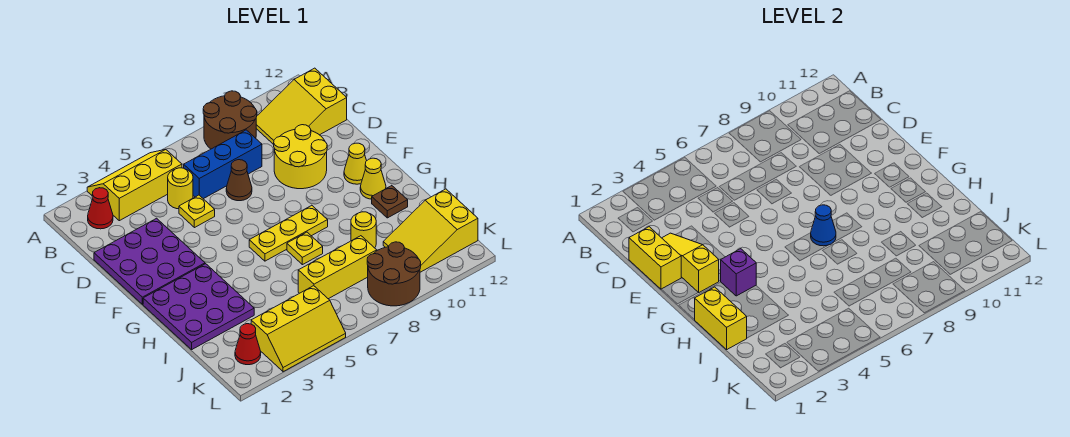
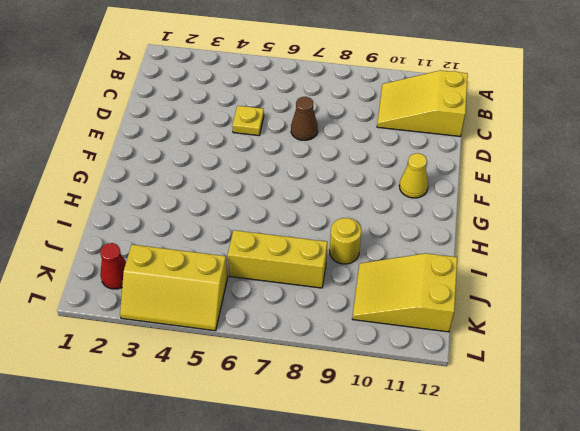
none -> yellow 2x3 slope [87,149,182,221]
none -> brown 2x2 round brick [203,91,257,149]
none -> red 1x1 cone [88,188,113,229]

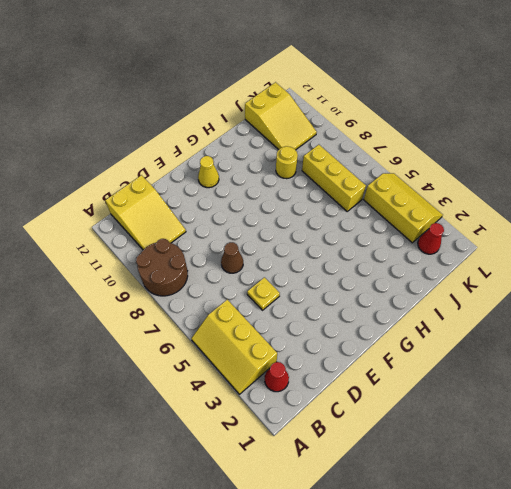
none -> yellow 1x1 round brick [168,168,193,209]
none -> blue 1x3 brick [184,130,262,199]
none -> purple 3x3 plate [94,218,205,304]

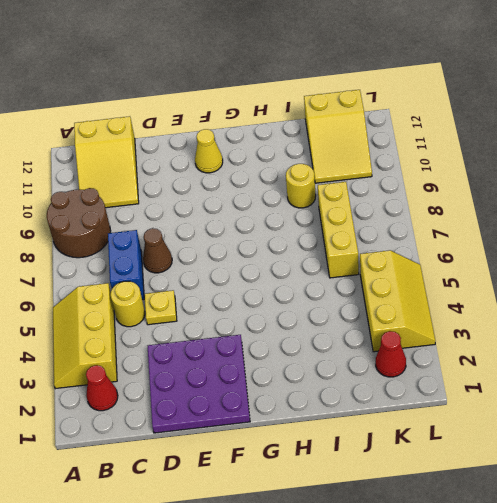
blue 1x2 brick [108,230,144,300] -> blue 1x3 brick [184,130,262,199]
none -> yellow 2x2 round brick [274,125,327,189]
none -> purple 3x3 plate [143,264,254,350]
none -> yellow 1x3 plate [249,205,328,261]

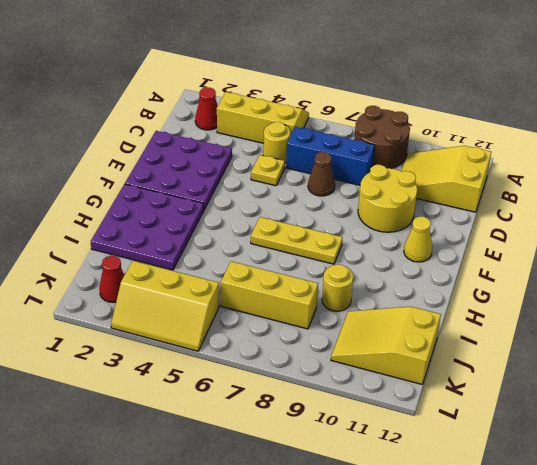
none -> yellow 1x1 cone [360,158,386,199]
none -> yellow 1x1 plate [287,232,323,265]
none -> brown 1x1 plate [372,186,408,218]

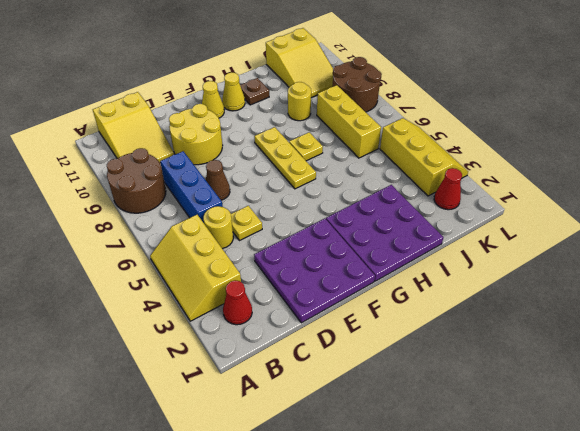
none -> yellow 1x2 brick [629,227,681,289]
none -> yellow 1x3 slope [662,233,719,293]
none -> purple 1x1 brick [720,249,756,296]

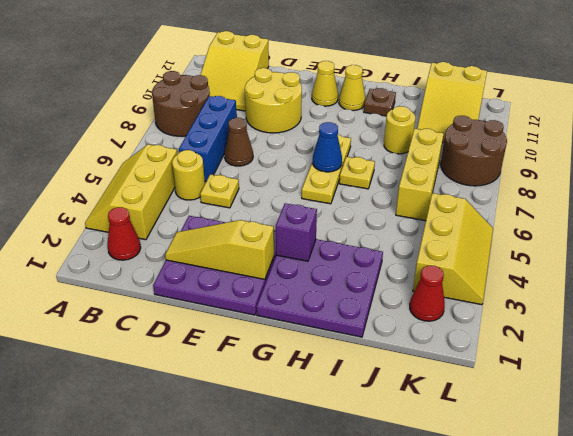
none -> yellow 1x2 brick [629,227,681,289]
none -> yellow 1x2 brick [695,287,747,350]

